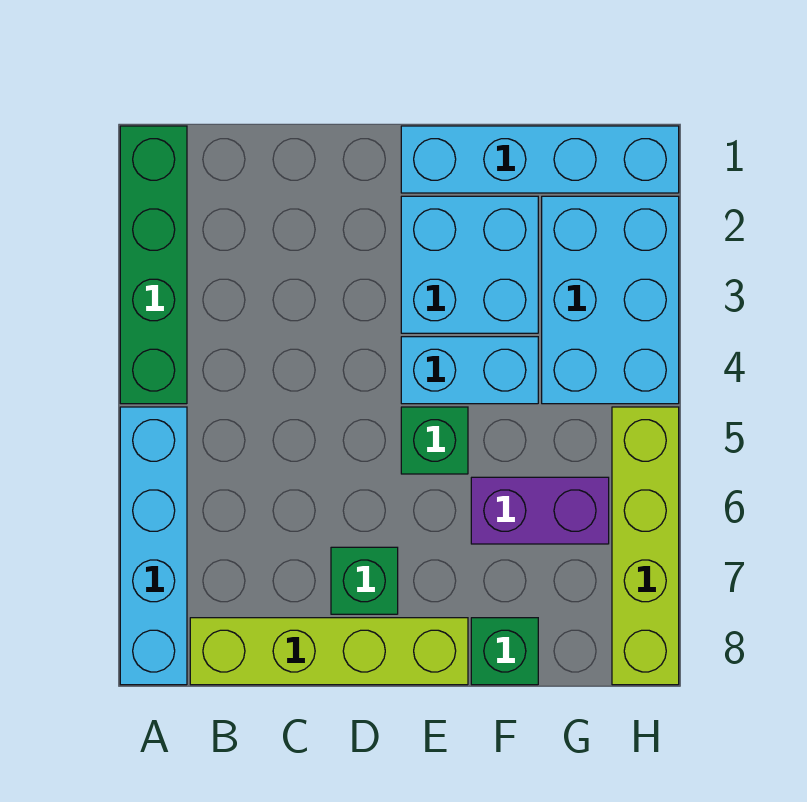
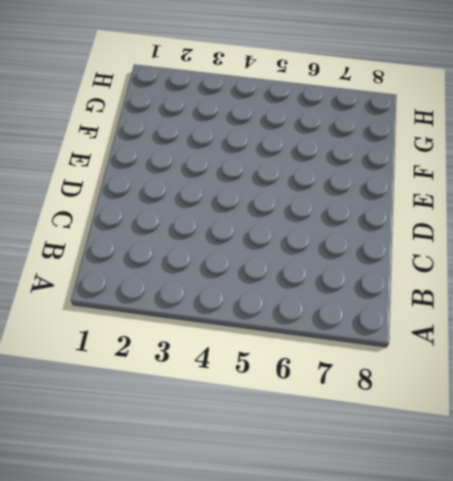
none -> green 1x4 brick [120,126,187,404]
none -> cyan 1x4 brick [120,407,187,685]
none -> lime 1x4 brick [190,618,468,685]

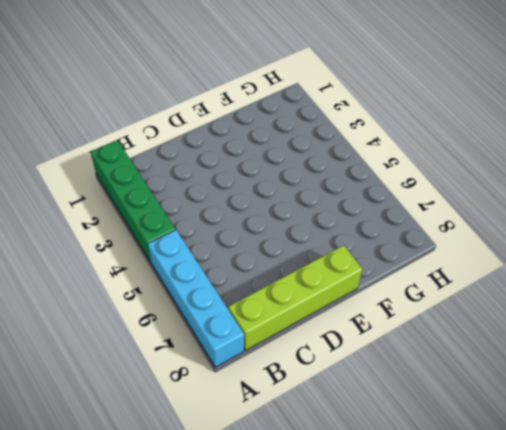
none -> green 1x1 brick [331,547,398,614]
none -> cyan 1x4 brick [401,126,679,193]
none -> cyan 2x2 brick [401,196,538,333]

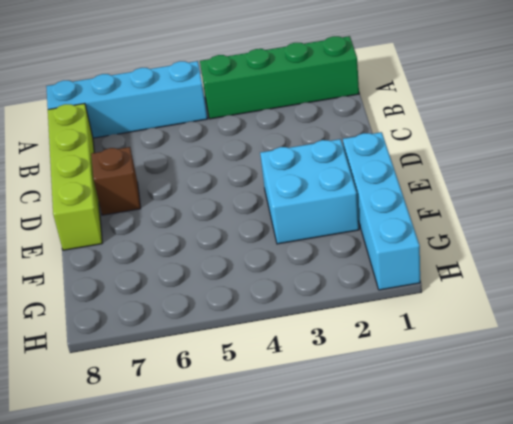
brown 1x1 brick [91,147,141,215] -> green 1x1 brick [331,547,398,614]
none -> cyan 1x2 brick [401,337,538,404]
none -> green 1x1 brick [401,407,468,474]
none -> purple 1x2 brick [471,477,609,544]

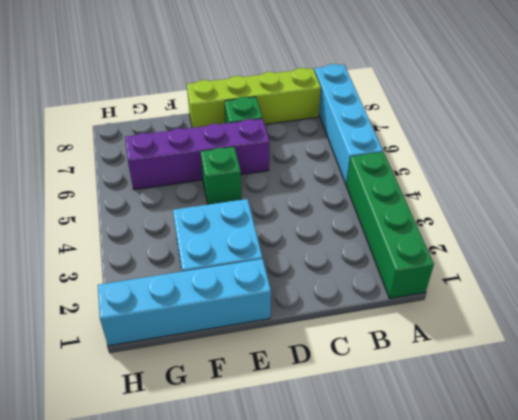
purple 1x4 brick [125,119,269,190] -> purple 1x2 brick [471,477,609,544]
none -> cyan 1x2 brick [401,337,538,404]
none -> green 1x1 brick [471,618,538,685]
none -> cyan 2x3 brick [542,196,679,404]

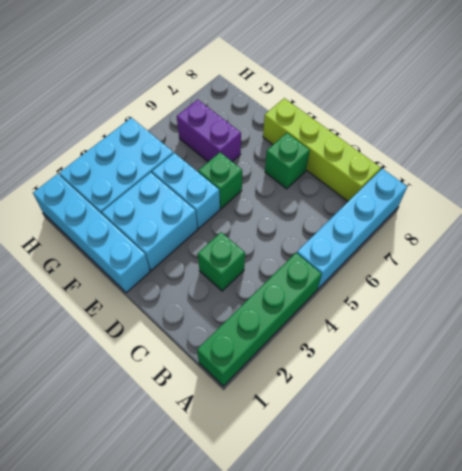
green 1x1 brick [198,232,245,291] -> green 1x1 brick moved to [471,618,538,685]
none -> lime 1x4 brick [612,407,679,685]

